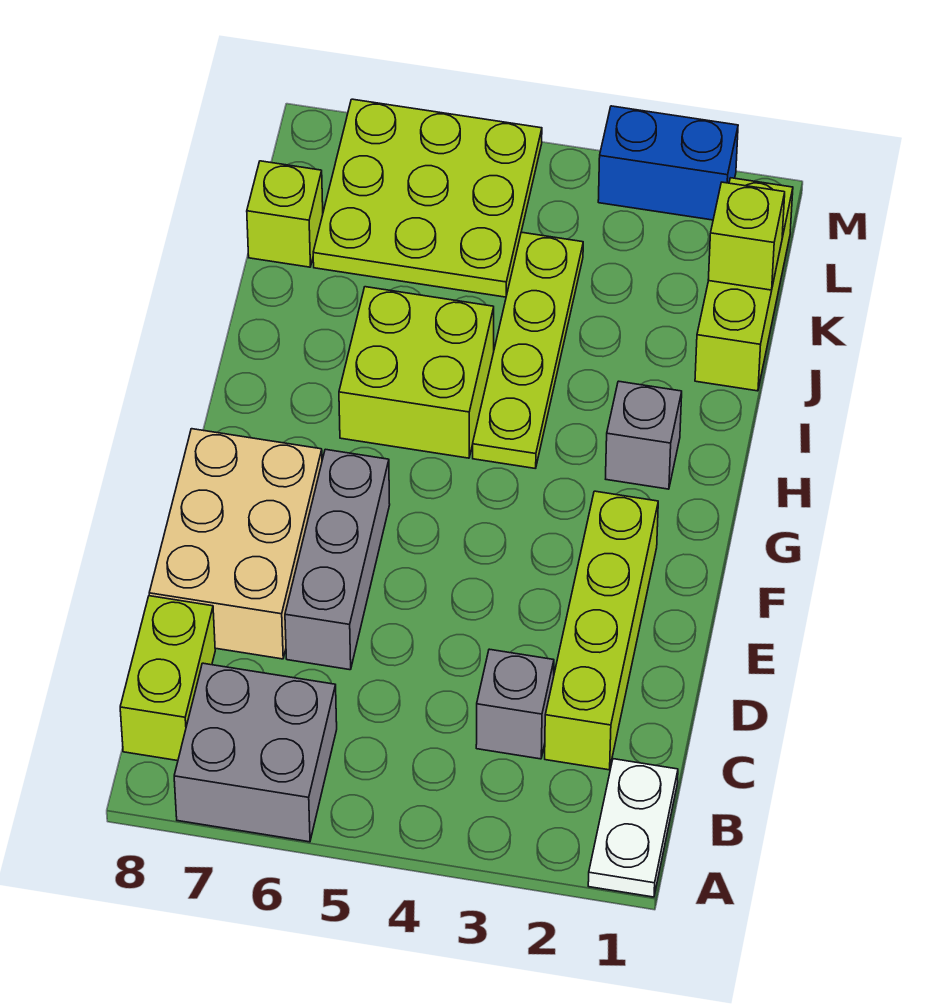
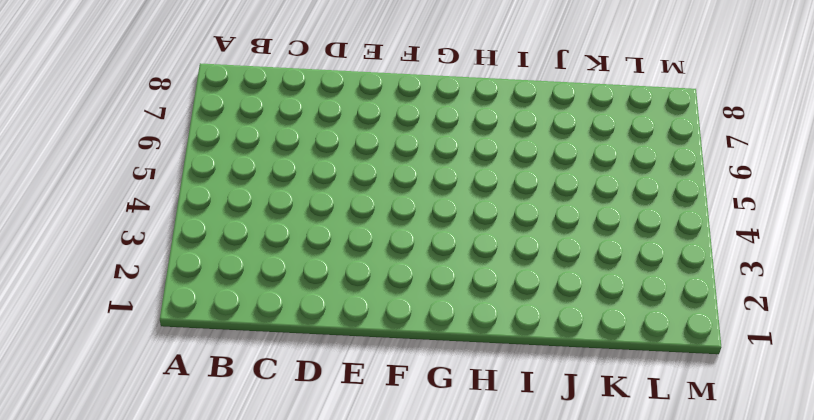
none -> white 1x2 plate [588,759,678,897]
none -> grey 2x2 brick [174,663,337,842]
none -> lime 1x2 brick [120,596,215,761]

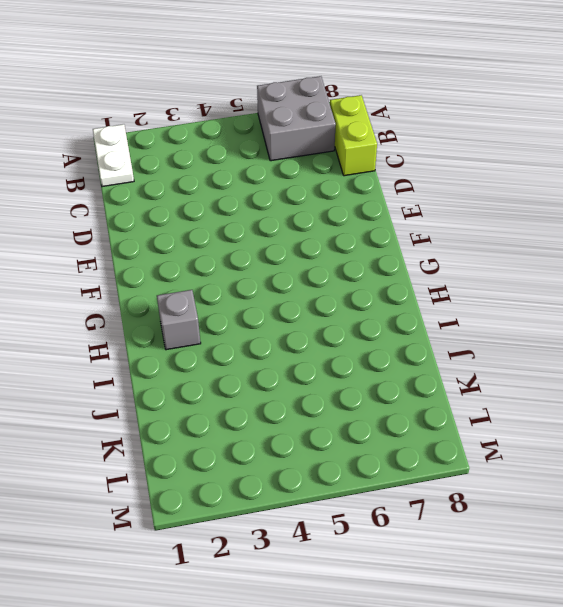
none -> lime 1x4 brick [545,491,658,770]
none -> grey 1x1 brick [476,649,554,759]
none -> grey 1x3 brick [285,449,390,670]

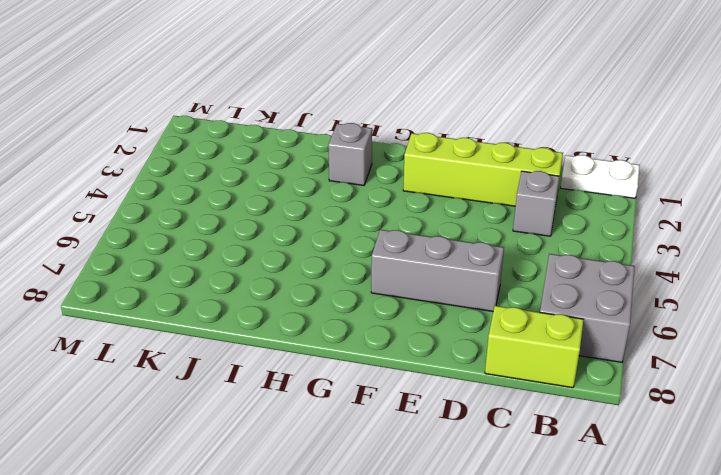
none -> tan 2x3 brick [149,429,322,659]
none -> lime 1x4 plate [473,232,583,469]
none -> lime 2x2 brick [339,287,494,458]

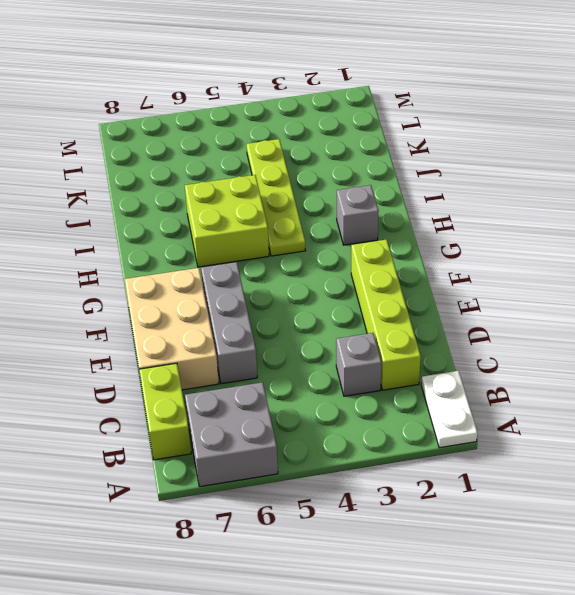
none -> lime 1x3 brick [695,178,793,391]
none -> lime 3x3 plate [313,99,542,297]
none -> lime 1x1 brick [247,161,323,267]

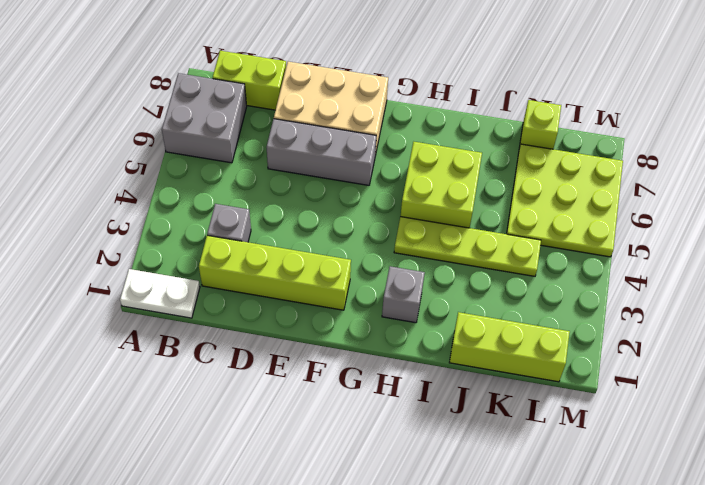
none -> blue 1x2 brick [598,106,738,220]
none -> lime 1x1 brick [708,182,785,290]

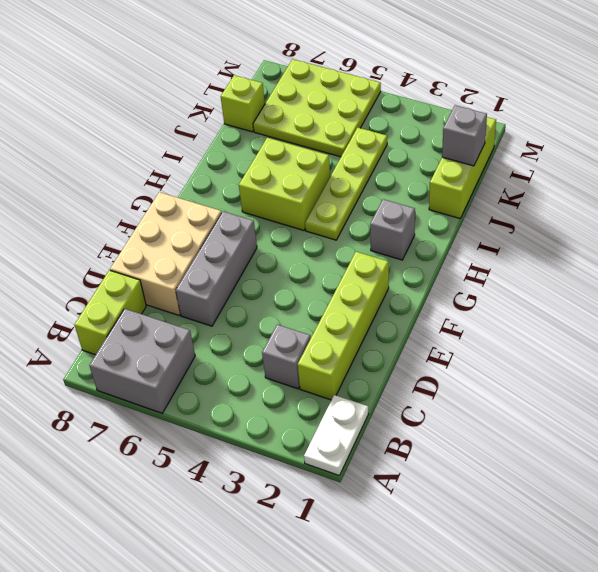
grey 1x1 brick [442,105,487,166] -> lime 1x1 brick [708,182,785,290]
none -> blue 1x2 brick [598,106,738,220]

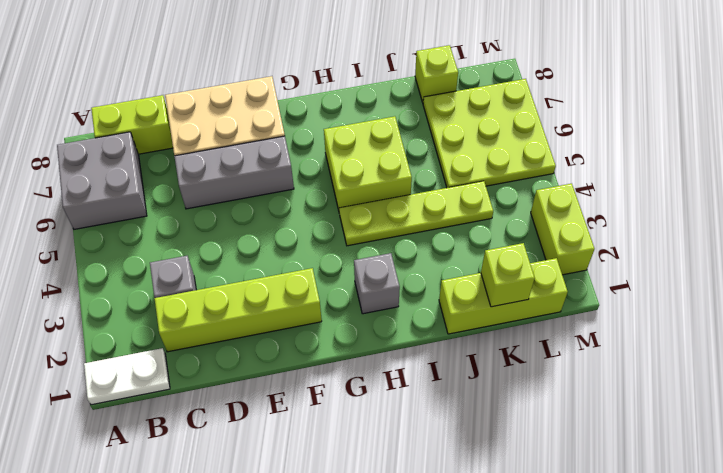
lime 1x2 brick [531,184,595,275] -> blue 1x2 brick [598,106,738,220]

